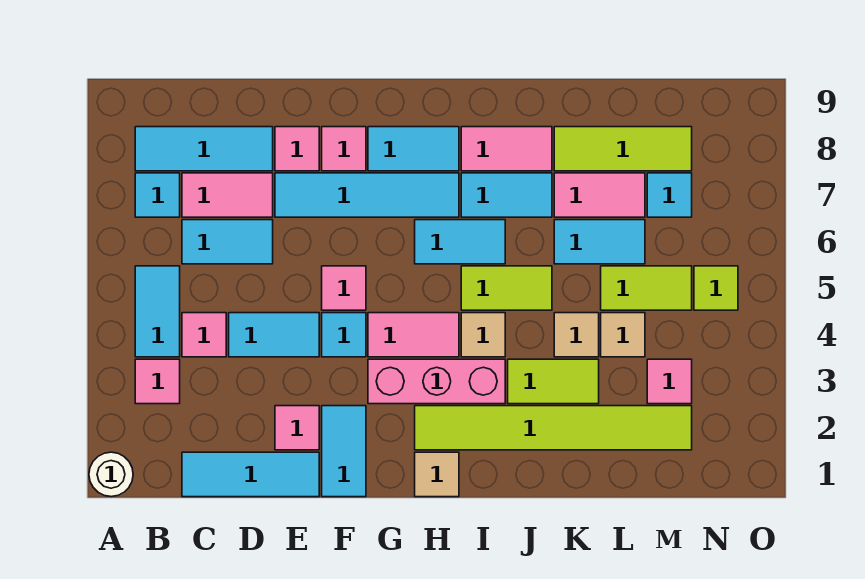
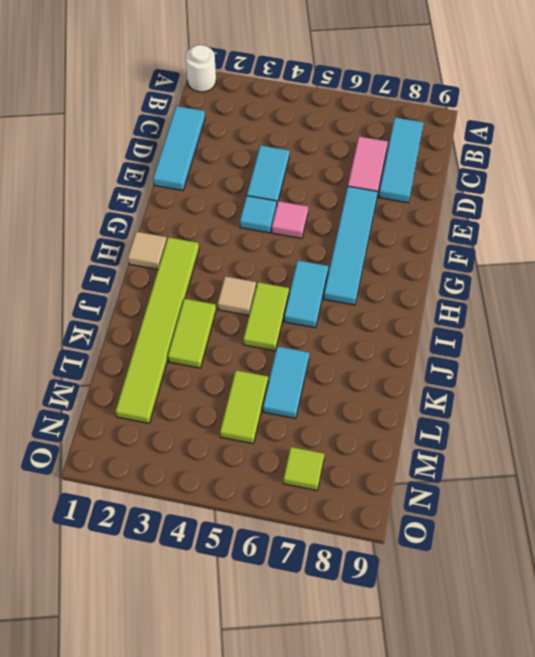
lime 1x1 tile [283,447,324,490] -> lime 1x1 tile moved to [694,266,738,310]
none -> pink 1x1 tile [135,359,180,404]
none -> cyan 1x2 tile [135,266,180,357]
none -> cyan 1x1 tile [135,173,180,217]
none -> pink 1x1 tile [182,313,226,357]

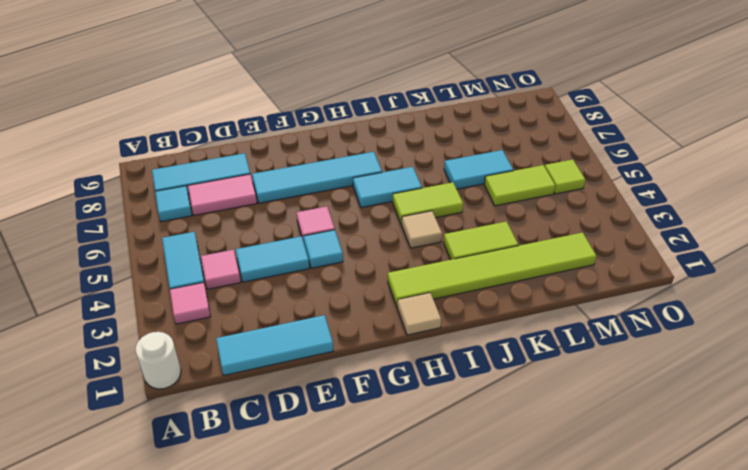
none -> cyan 1x2 tile [182,220,273,264]
none -> pink 1x1 tile [275,406,319,450]
none -> pink 1x1 tile [275,127,319,171]
none -> cyan 1x2 tile [322,406,366,497]

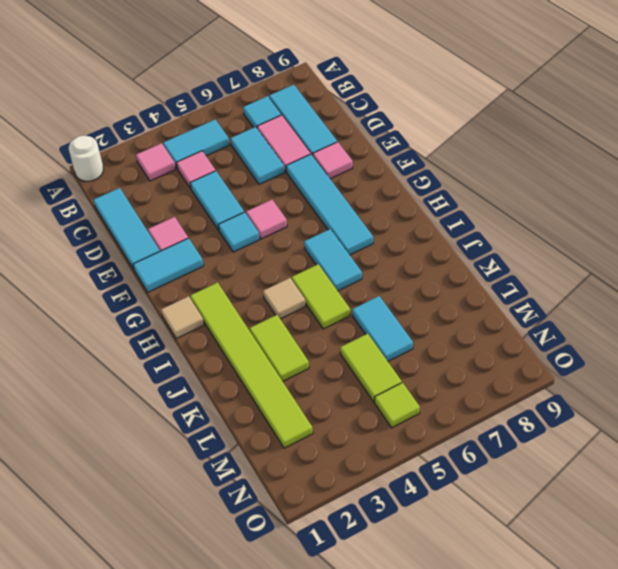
none -> pink 1x1 tile [322,127,366,171]
none -> pink 1x3 brick [368,359,505,404]
none -> pink 1x2 tile [368,313,459,357]
none -> cyan 1x2 tile [368,127,459,171]

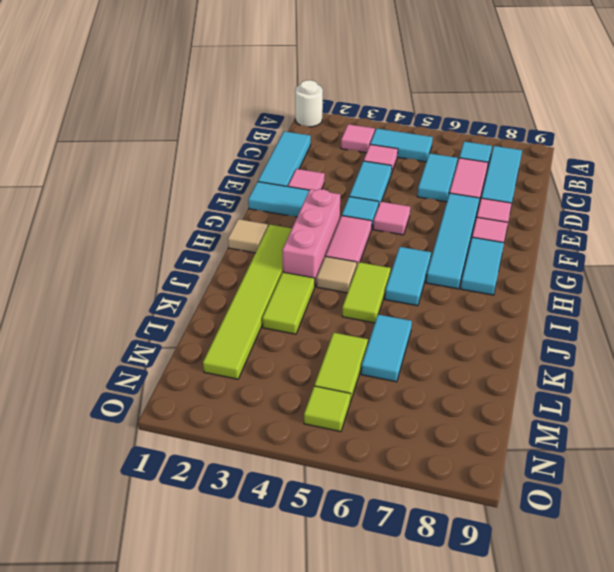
none -> cyan 1x2 tile [461,173,552,217]
none -> pink 1x2 tile [461,127,552,171]
none -> tan 1x1 tile [554,313,599,357]
none -> pink 1x2 tile [554,173,645,217]

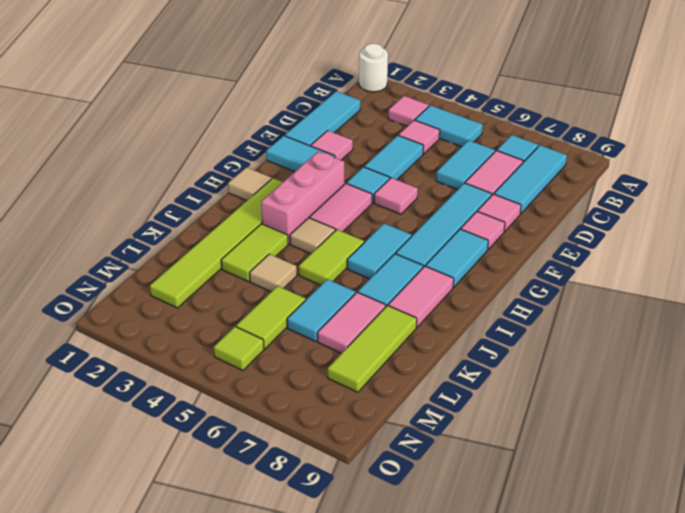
none -> tan 1x1 tile [601,313,645,357]
none -> pink 1x1 tile [647,359,692,404]
none -> cyan 1x1 tile [647,173,692,217]

